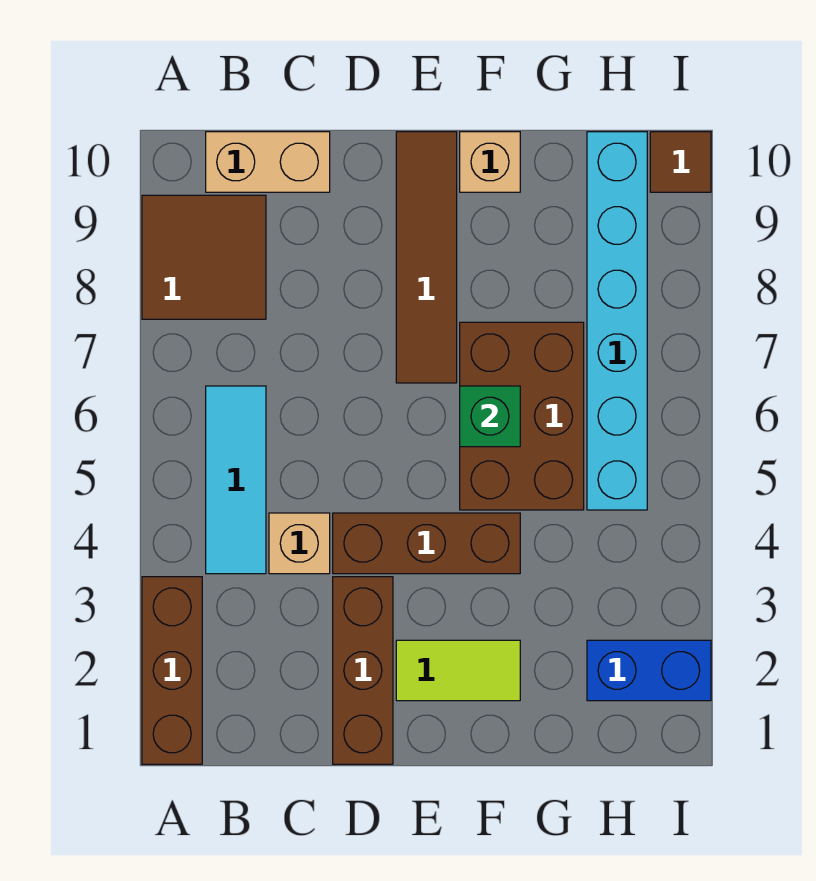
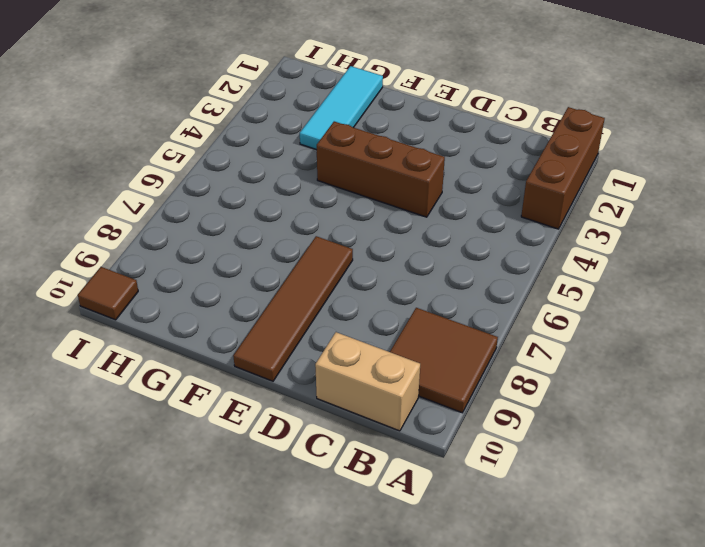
cyan 1x3 tile [300,66,383,150] -> cyan 1x3 tile moved to [206,386,266,574]
none -> tan 1x1 brick [269,513,330,574]
none -> brown 1x3 brick [333,577,393,764]
none -> lime 1x2 tile [396,640,520,701]

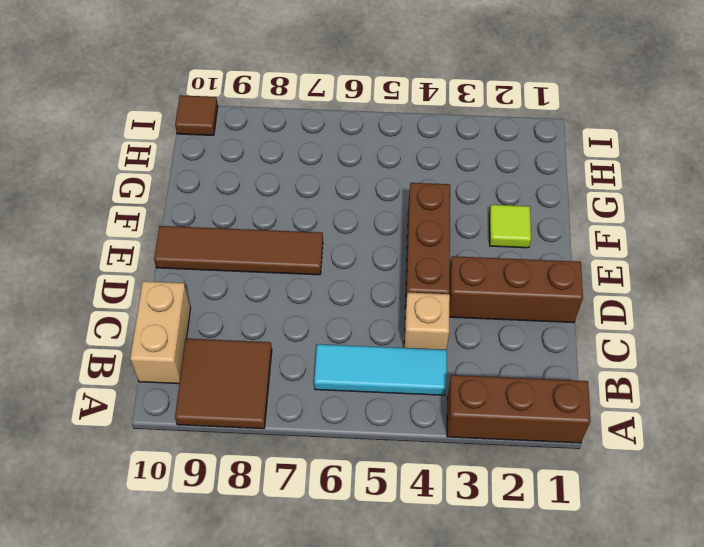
lime 1x1 tile [489,205,531,248] -> lime 1x2 tile [396,640,520,701]
none -> brown 2x3 brick [460,322,584,510]
none -> tan 1x1 brick [460,132,520,192]
none -> blue 1x2 brick [587,640,711,701]

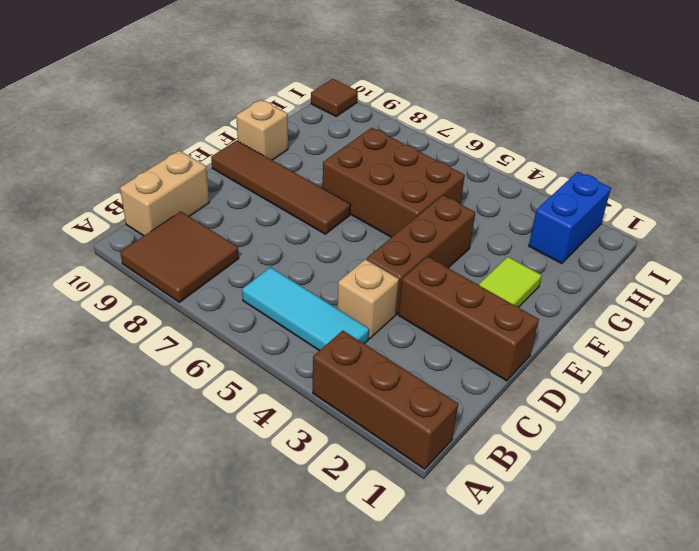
none -> cyan 1x6 brick [587,132,647,510]
none -> green 1x1 brick [460,386,520,447]

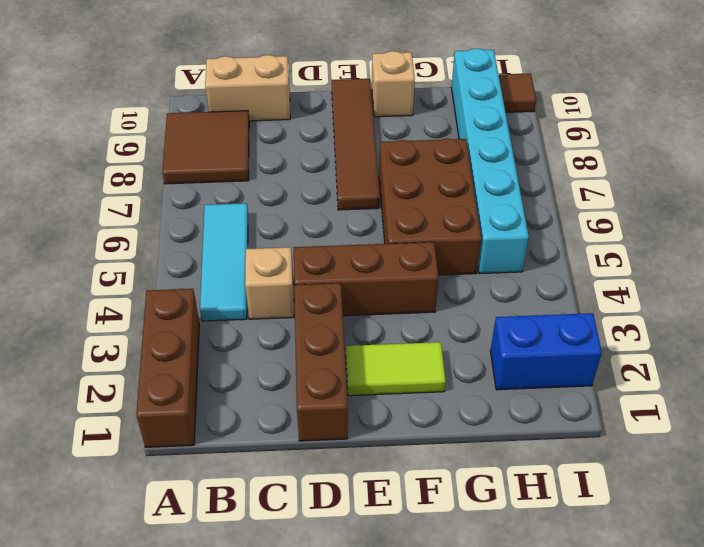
none -> green 1x1 brick [460,386,520,447]

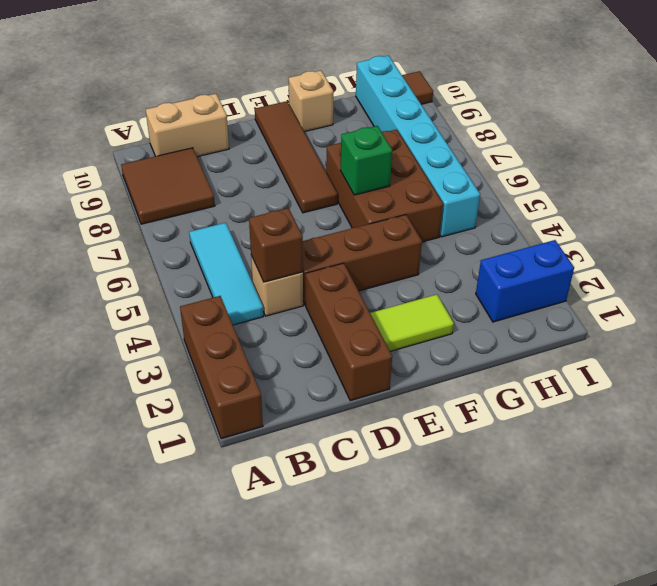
brown 1x1 brick [249,208,303,282] -> none

